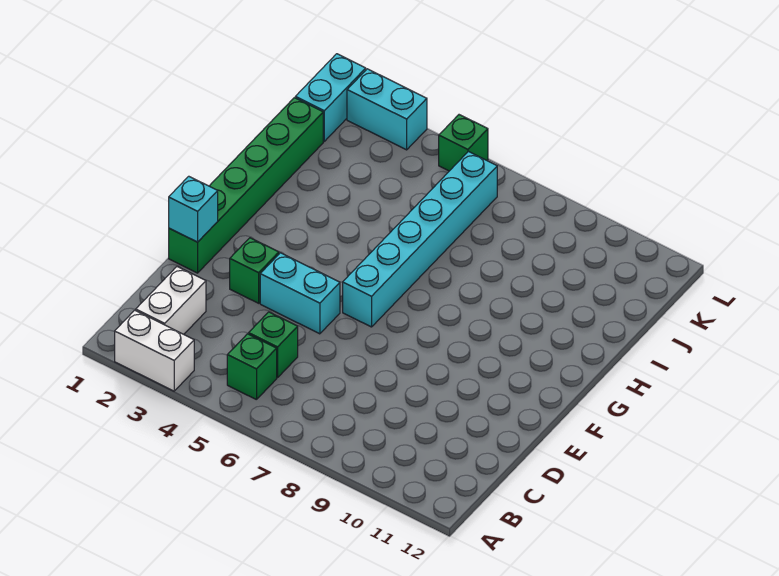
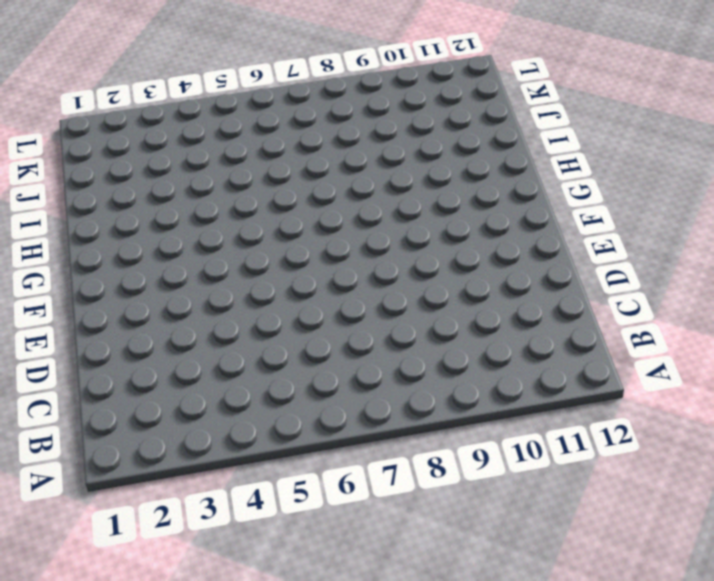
none -> white 1x2 brick [115,310,194,391]
none -> white 1x2 brick [136,267,206,334]
none -> green 1x1 brick [227,334,277,400]

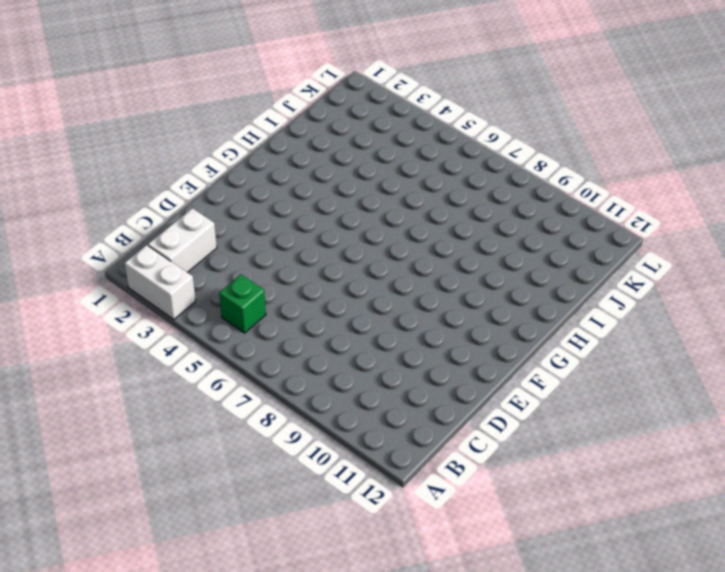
none -> green 1x1 brick [249,312,298,378]
none -> green 1x6 brick [169,98,323,273]
none -> green 1x1 brick [230,238,279,303]

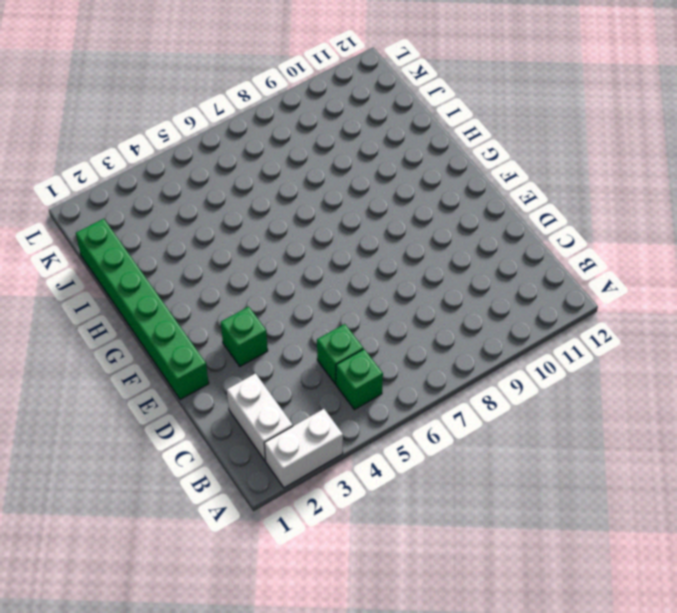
none -> cyan 1x2 brick [260,253,340,334]
none -> cyan 1x6 brick [343,152,497,327]
none -> cyan 1x2 brick [295,54,366,141]

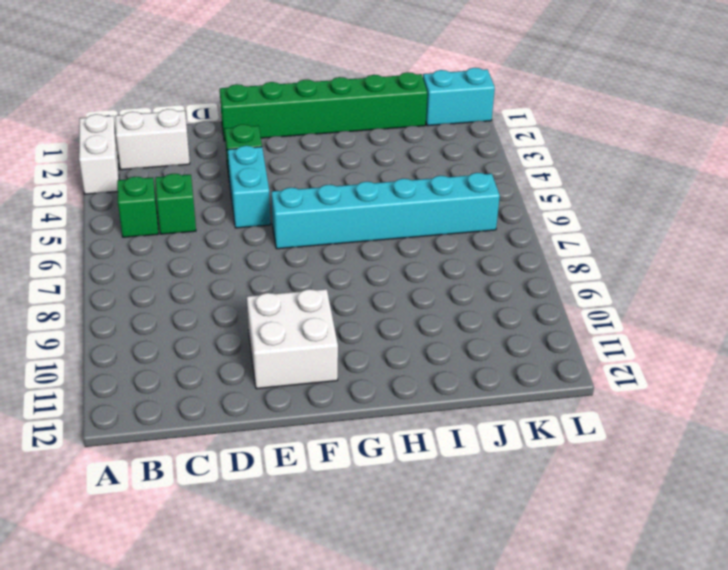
white 2x2 brick [247,289,338,389] -> none
none -> cyan 1x2 brick [347,69,427,150]
none -> green 1x1 brick [439,115,488,171]
none -> cyan 1x1 brick [169,176,218,242]

